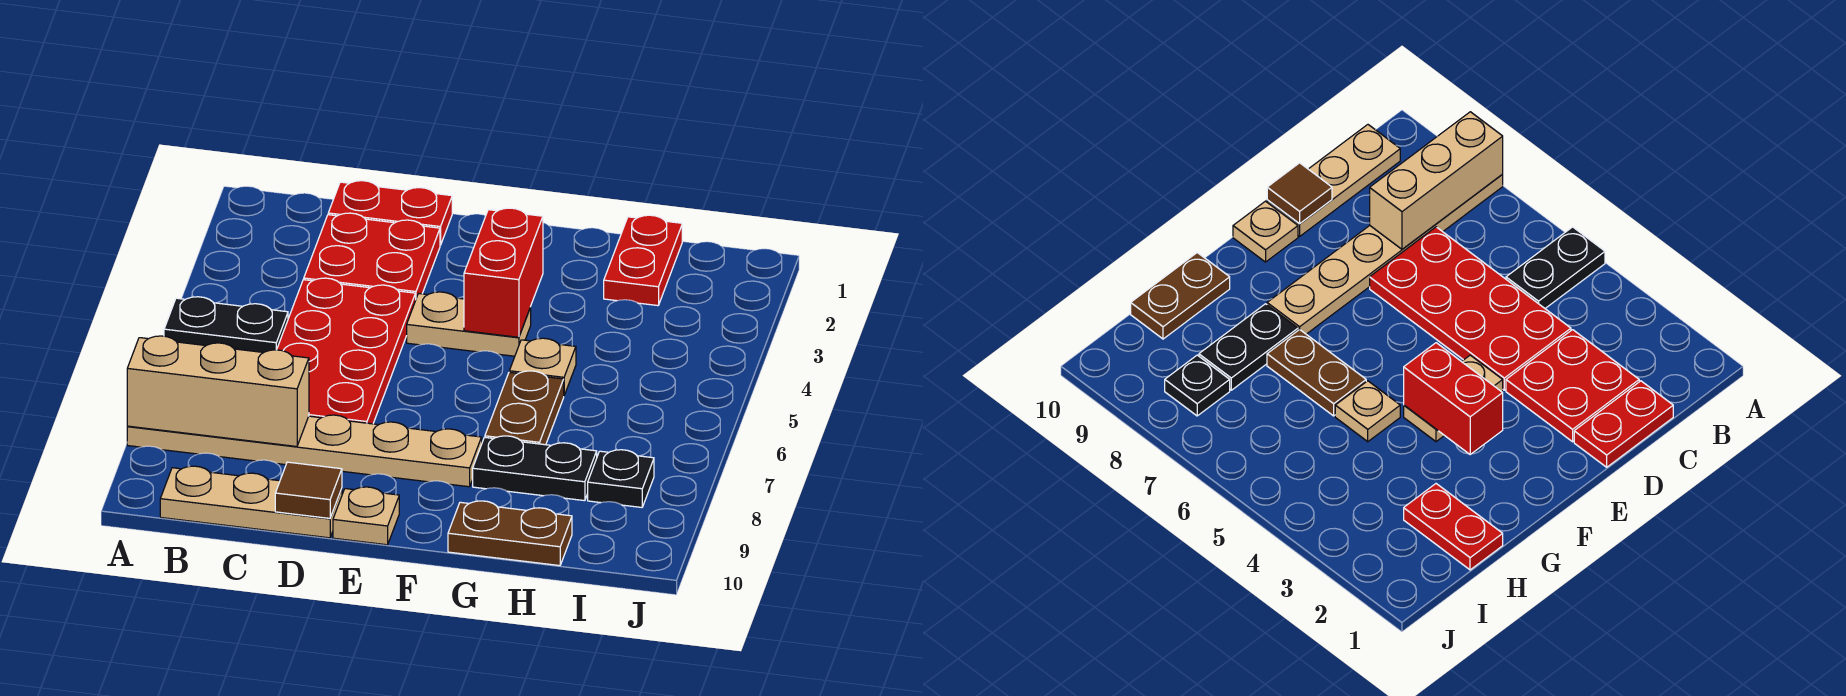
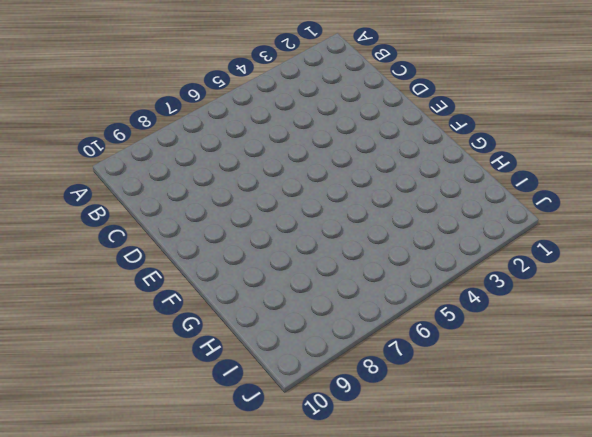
none -> black 1x2 plate [164,297,288,353]
none -> tan 1x6 plate [127,415,482,487]
none -> tan 1x3 plate [160,466,342,538]

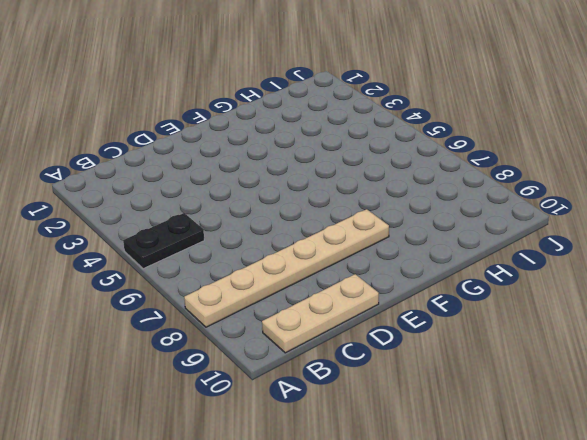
none -> red 1x2 plate [328,181,452,245]
none -> red 2x2 plate [304,213,440,298]
none -> red 2x4 plate [277,278,416,424]

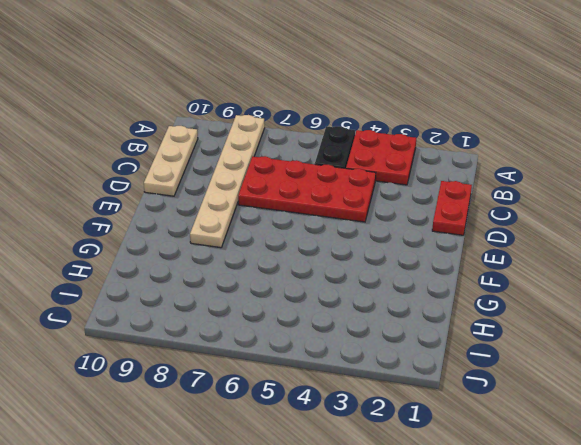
red 2x2 plate [346,130,416,185] -> red 2x2 plate moved to [304,213,440,298]
none -> tan 1x2 plate [407,292,531,356]
none -> tan 1x1 plate [333,487,399,545]
none -> tan 1x1 plate [509,338,576,395]

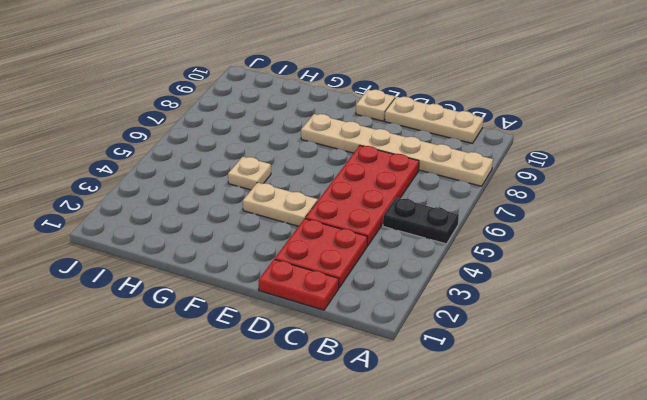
none -> brown 1x2 plate [485,371,564,445]
none -> black 1x2 plate [473,436,597,501]
none -> brown 1x2 plate [448,501,572,566]

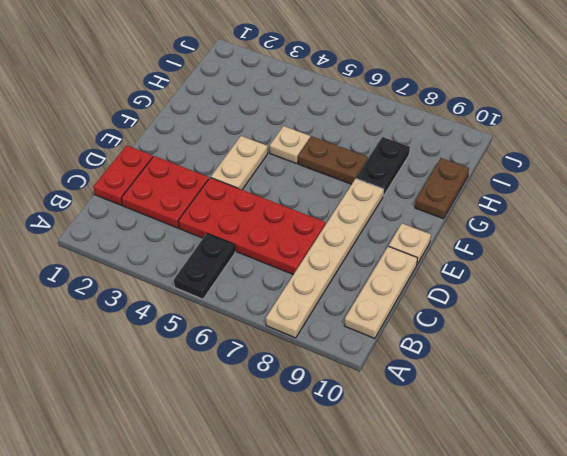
none -> red 1x2 plate [604,215,682,306]
none -> black 1x1 plate [588,450,654,507]
none -> tan 1x3 brick [127,336,309,446]

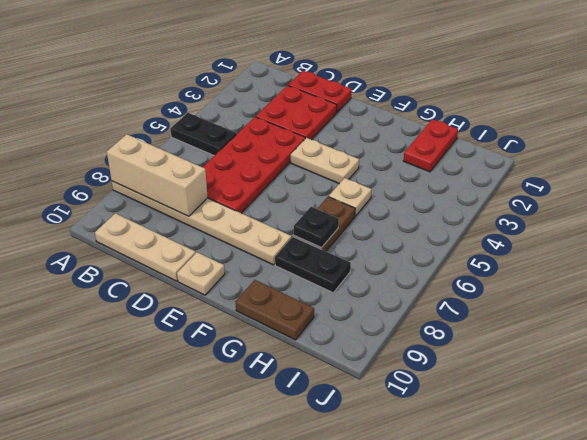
black 1x1 plate [294,207,339,248] -> black 1x1 plate moved to [588,450,654,507]
none -> brown 1x1 tile [275,462,342,518]
none -> red 1x2 brick [464,208,543,337]

